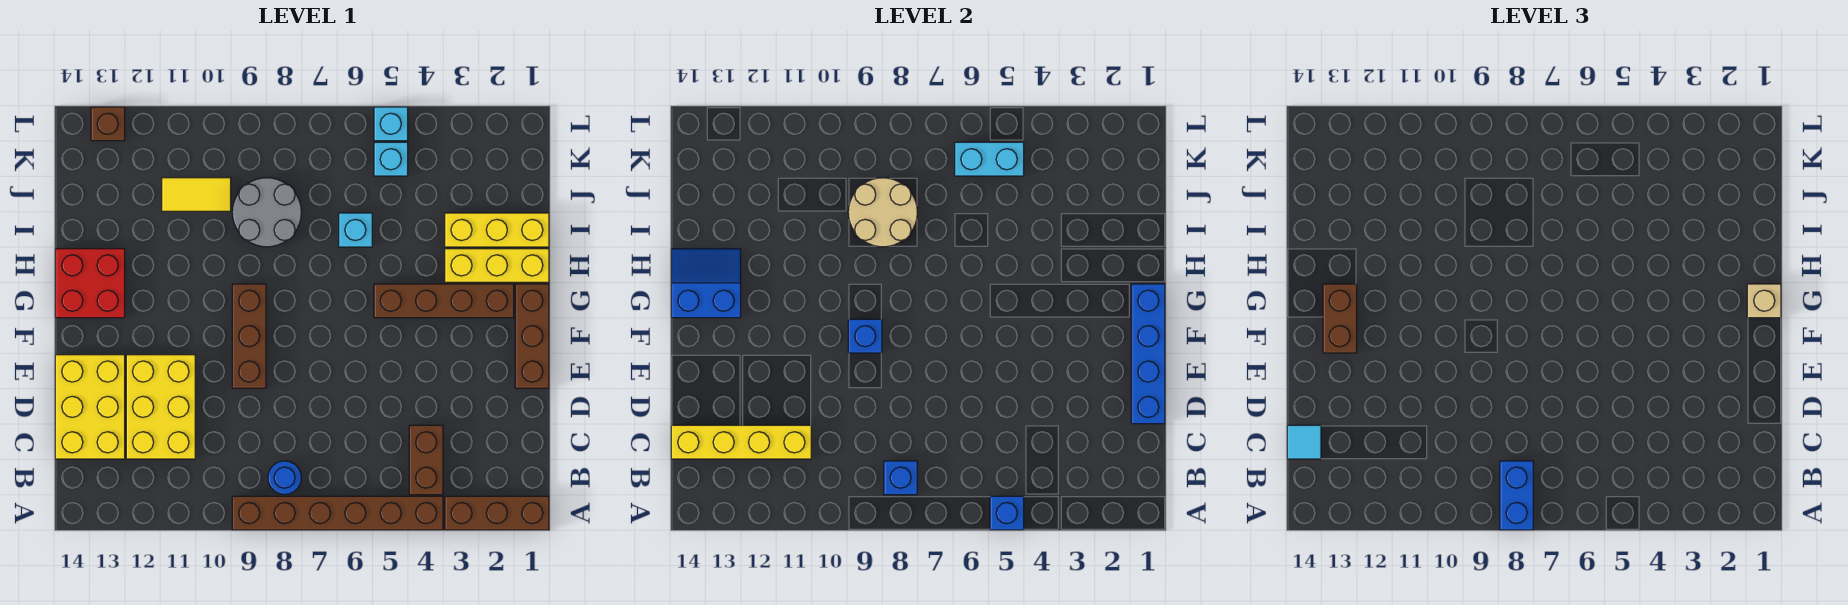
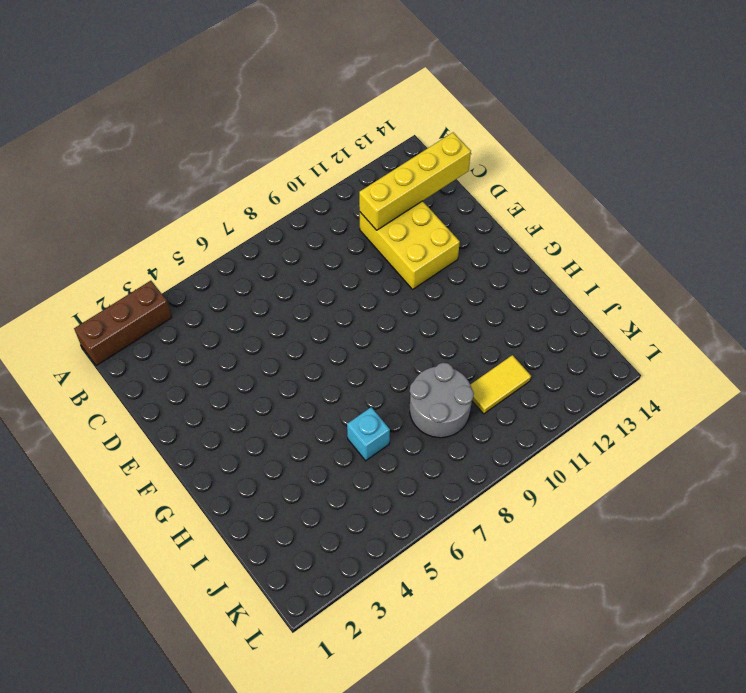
none -> brown 1x6 brick [232,496,443,530]
none -> brown 1x2 brick [409,425,443,495]
none -> blue 1x1 round brick [268,461,301,495]
none -> yellow 2x3 brick [55,355,125,459]

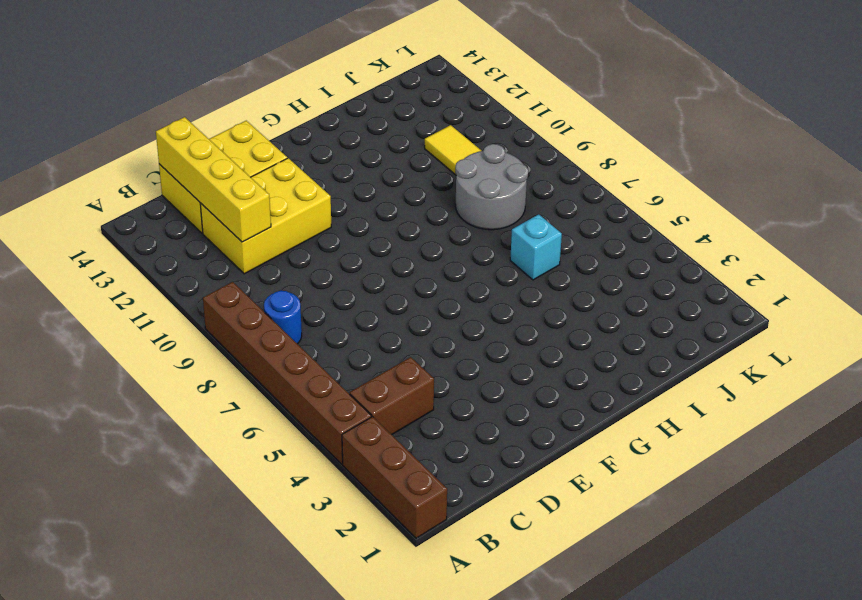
none -> brown 1x3 brick [515,284,549,388]
none -> brown 1x3 brick [232,284,266,388]
none -> brown 1x4 brick [374,284,514,318]
none -> red 2x2 brick [55,249,125,318]

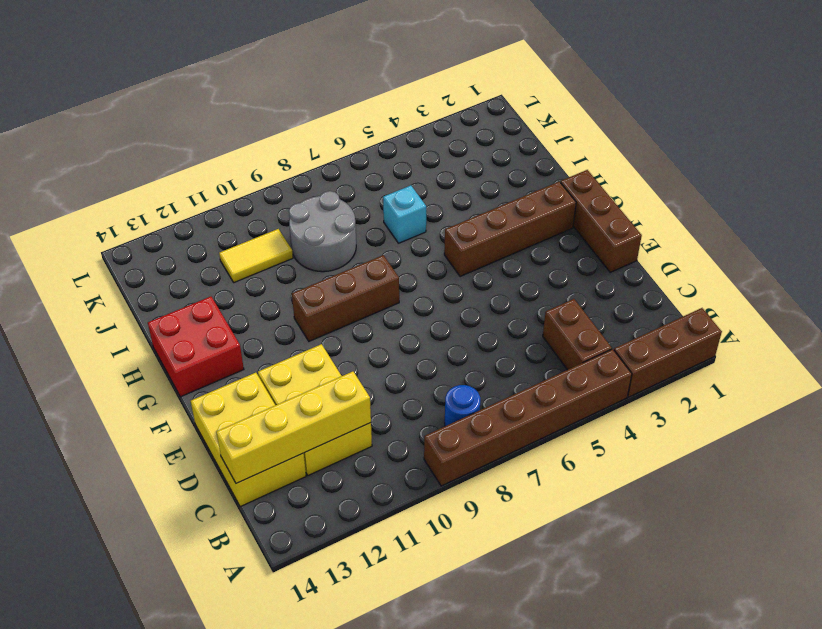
brown 1x3 brick [292,255,399,341] -> brown 1x3 brick turned to [232,284,266,388]
none -> yellow 1x3 brick [445,249,549,282]
none -> yellow 1x3 brick [445,213,549,247]
none -> cyan 1x1 brick [374,142,408,176]
none -> cyan 1x1 brick [374,107,408,141]

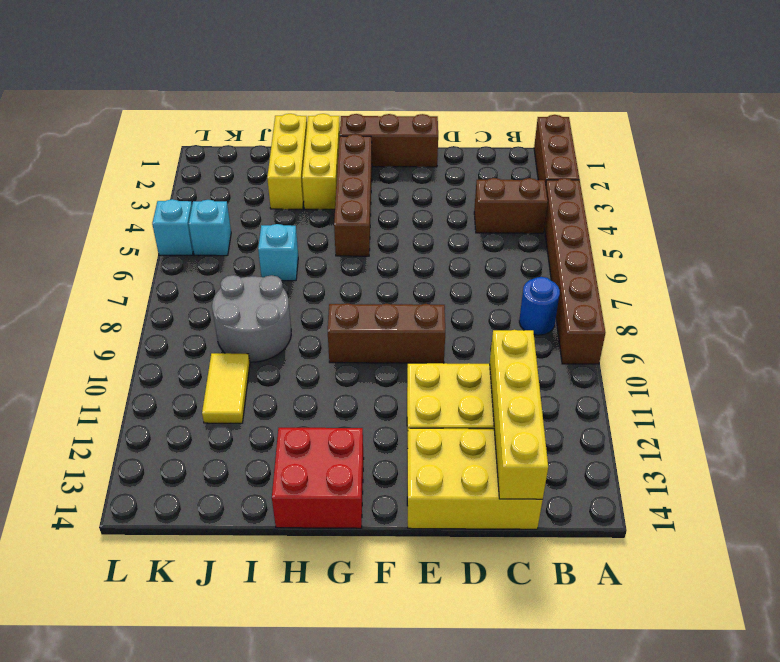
none -> brown 1x1 brick [91,107,125,141]
none -> blue 1x1 brick [990,496,1024,530]
none -> blue 1x1 brick [884,461,917,495]
none -> blue 1x4 brick [1131,284,1165,424]

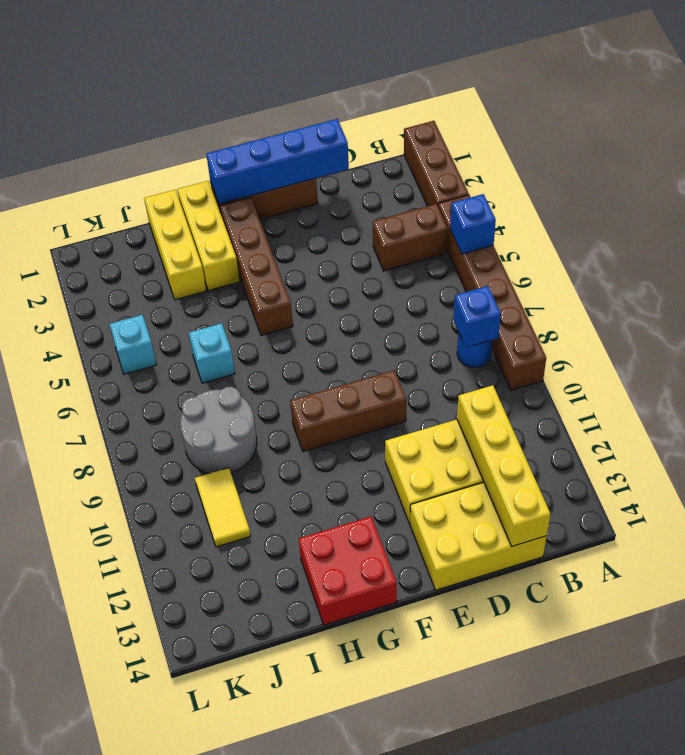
none -> cyan 1x1 brick [374,107,408,141]
none -> brown 1x1 brick [91,107,125,141]
none -> blue 1x1 brick [848,319,882,353]
none -> blue 2x2 slope [671,249,741,318]

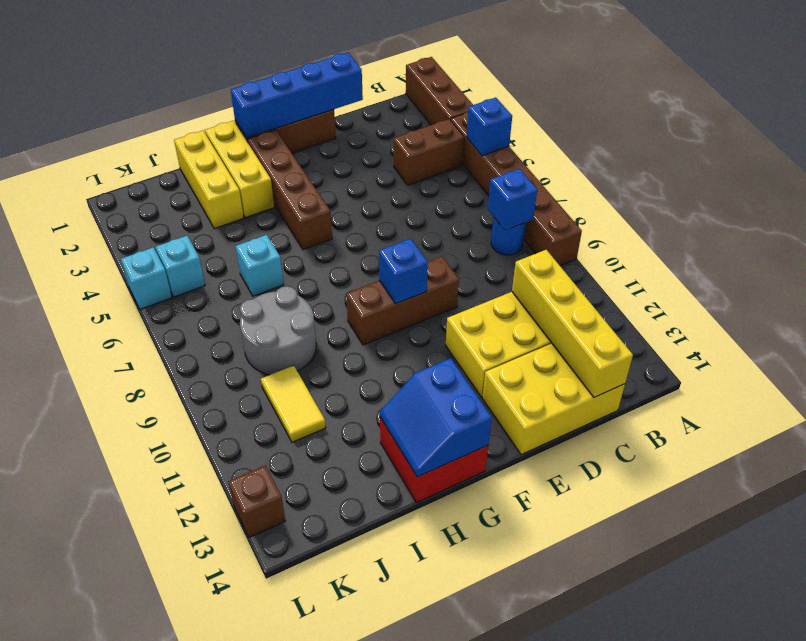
none -> tan 2x2 round brick [848,178,917,247]
none -> cyan 1x2 brick [955,142,1024,176]
none -> blue 1x2 brick [1500,461,1533,530]
none -> cyan 1x1 tile [1287,425,1321,459]

